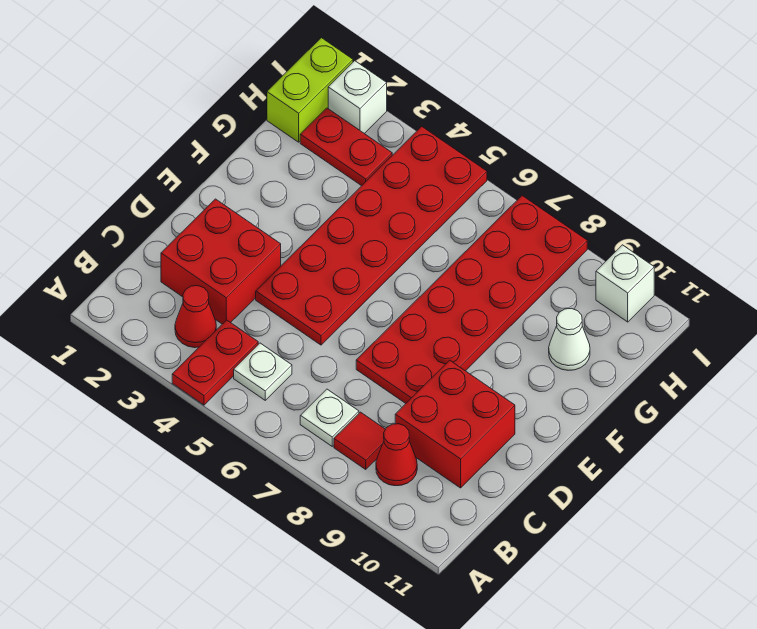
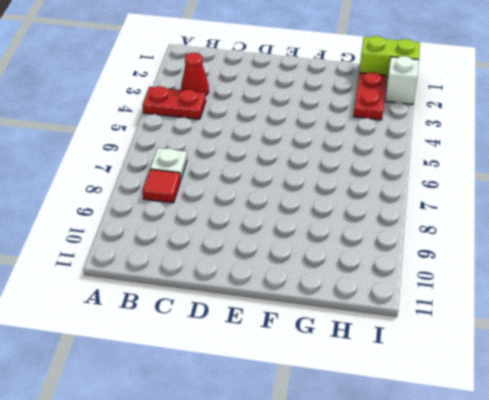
none -> white 1x1 plate [234,343,292,400]
none -> red 1x1 cone [376,424,417,486]
none -> red 2x2 brick [161,199,281,324]

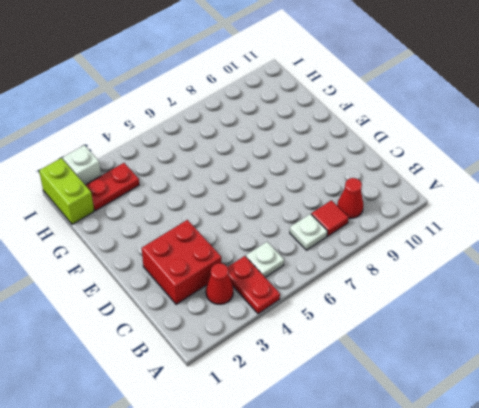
none -> red 2x2 brick [395,360,515,488]
none -> red 2x6 plate [256,126,487,345]
none -> red 2x6 plate [356,196,587,403]

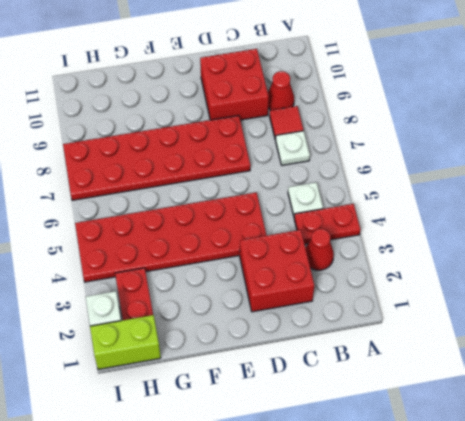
none -> white 1x1 cone [549,308,590,370]
none -> white 1x1 brick [596,245,654,322]

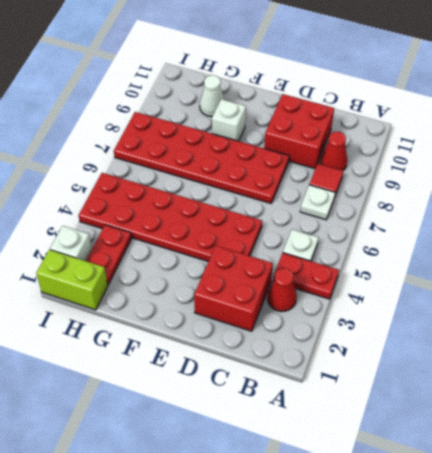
white 1x1 brick [212,99,246,141] -> white 1x1 brick moved to [596,245,654,322]

